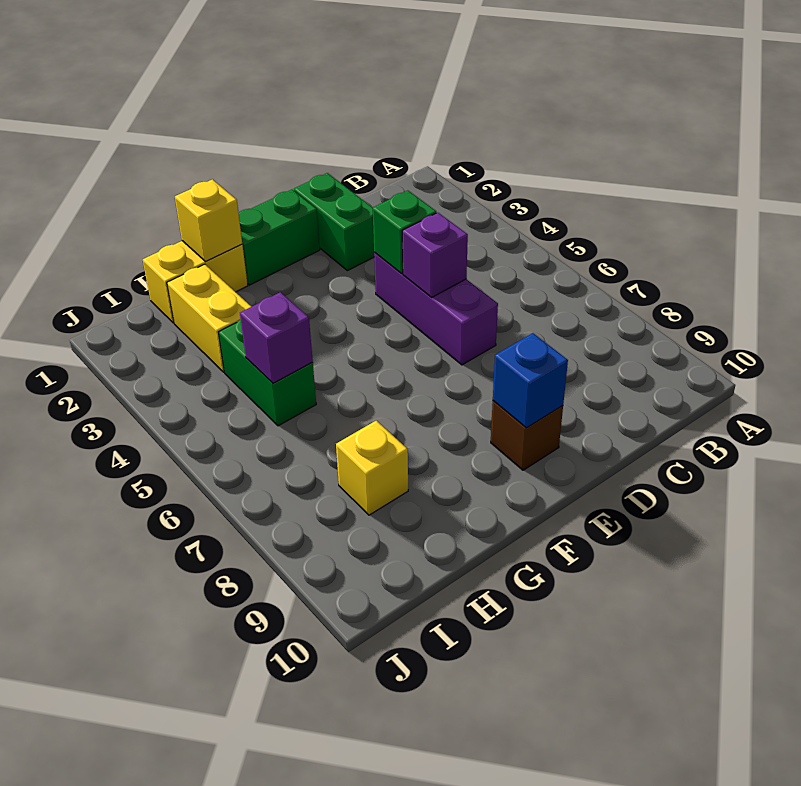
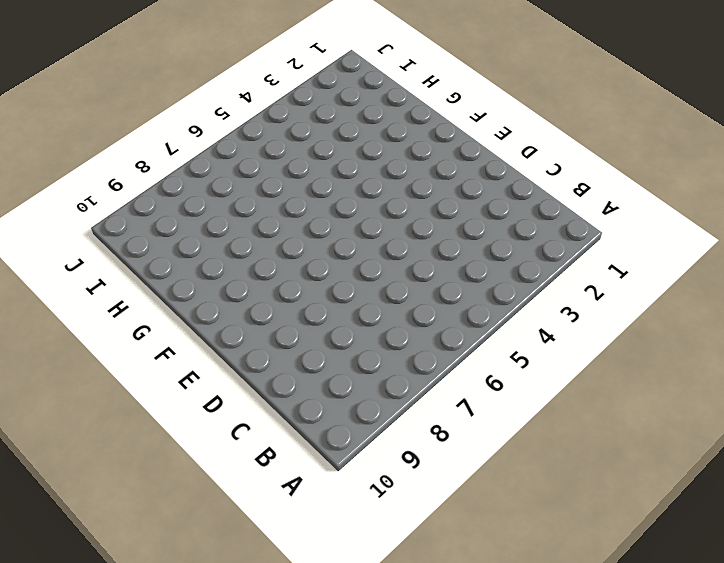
none -> green 1x2 brick [294,173,374,271]
none -> purple 1x3 brick [374,252,498,365]
none -> green 1x2 brick [239,190,320,285]

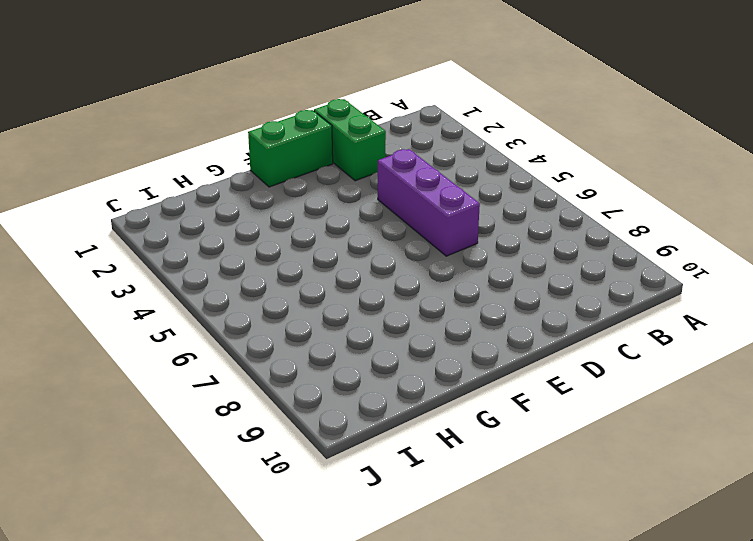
none -> brown 1x1 brick [491,401,563,470]
none -> yellow 1x2 brick [143,241,248,323]
none -> yellow 1x2 brick [167,264,251,372]

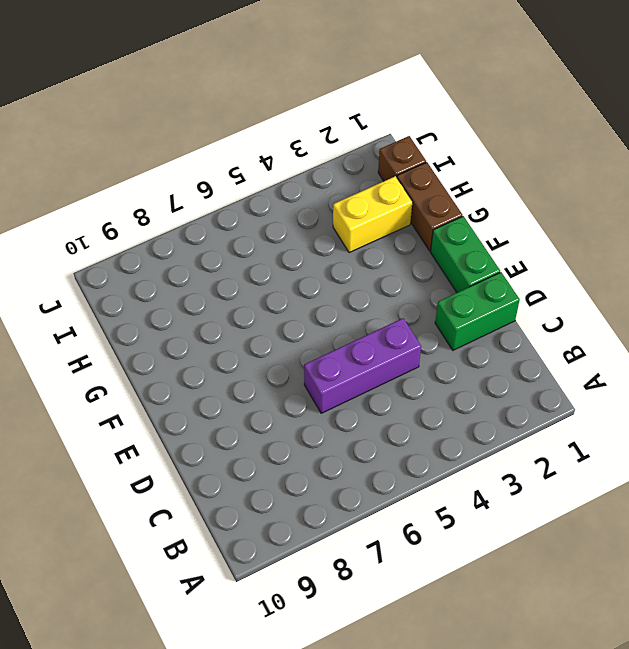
brown 1x2 brick [397,162,462,251] -> yellow 1x2 brick [143,241,248,323]
brown 1x1 brick [378,136,426,181] -> brown 1x1 brick moved to [491,401,563,470]
none -> green 1x2 brick [219,319,316,426]
none -> yellow 1x1 brick [336,421,408,515]
none -> green 1x1 brick [373,190,436,273]

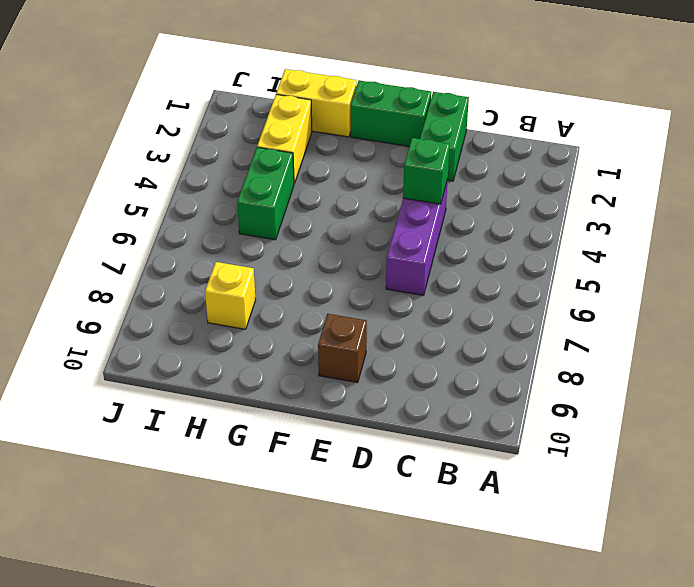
none -> purple 1x1 brick [402,213,468,298]
none -> blue 1x1 brick [493,333,568,428]
none -> yellow 1x1 brick [175,179,242,262]

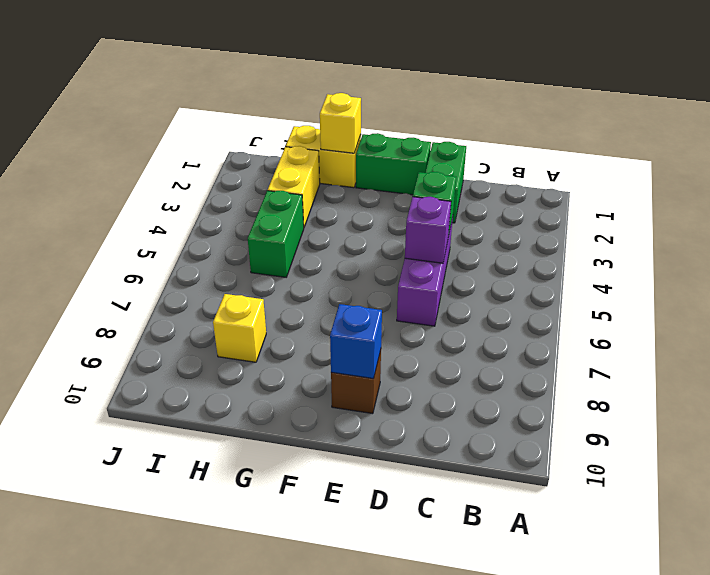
none -> purple 1x1 brick [240,292,313,383]

